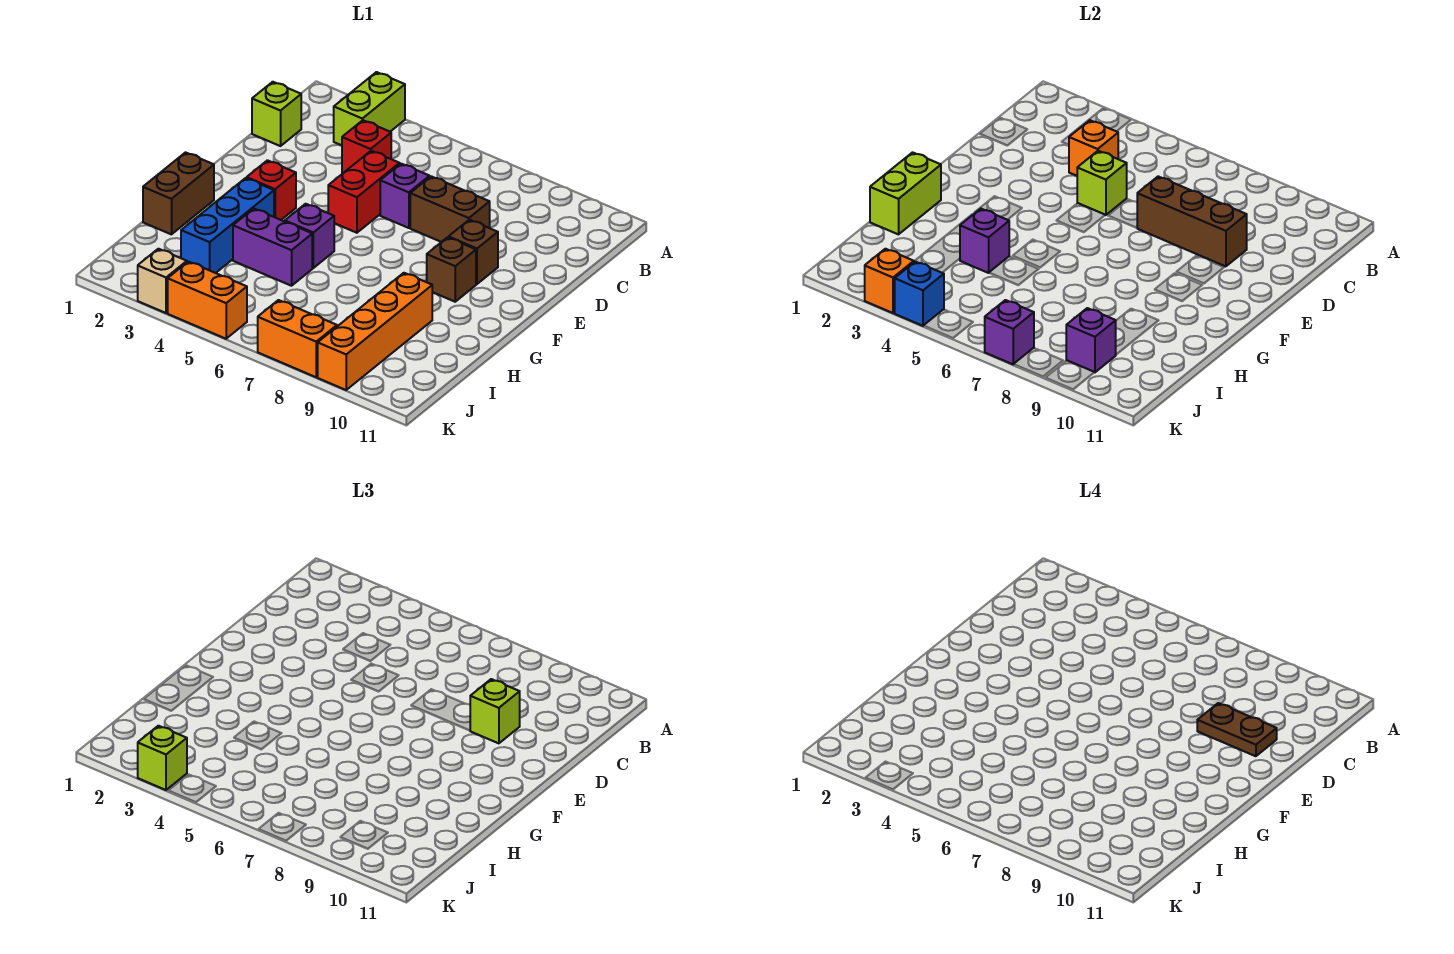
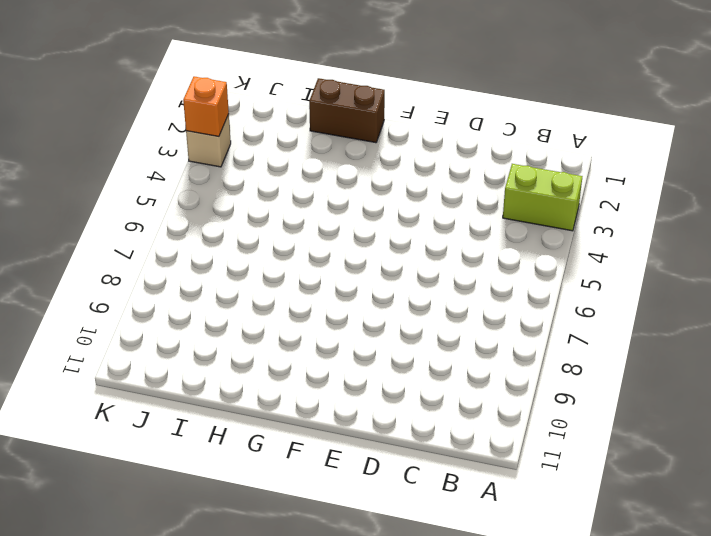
none -> lime 1x1 brick [252,82,301,146]
none -> red 1x1 brick [342,120,391,173]
none -> red 1x2 brick [328,151,400,233]

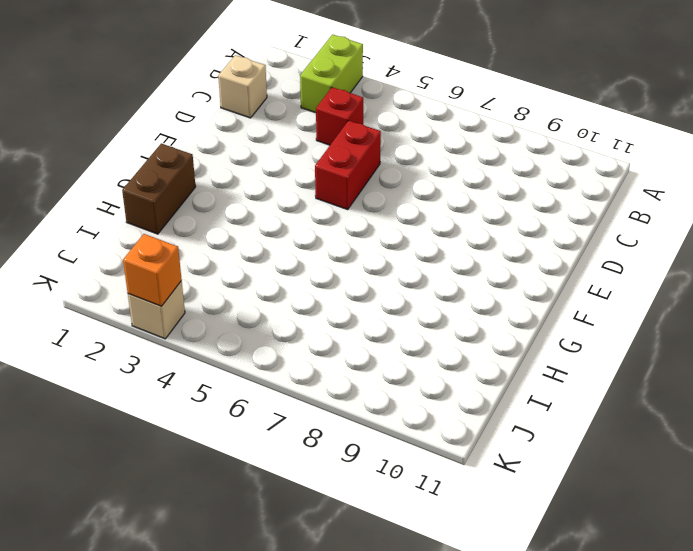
tan 1x1 brick [218,55,267,118] -> lime 1x1 brick [252,82,301,146]
none -> purple 1x1 brick [380,164,430,228]
none -> brown 1x2 brick [410,176,490,242]
none -> brown 1x1 brick [449,220,498,284]

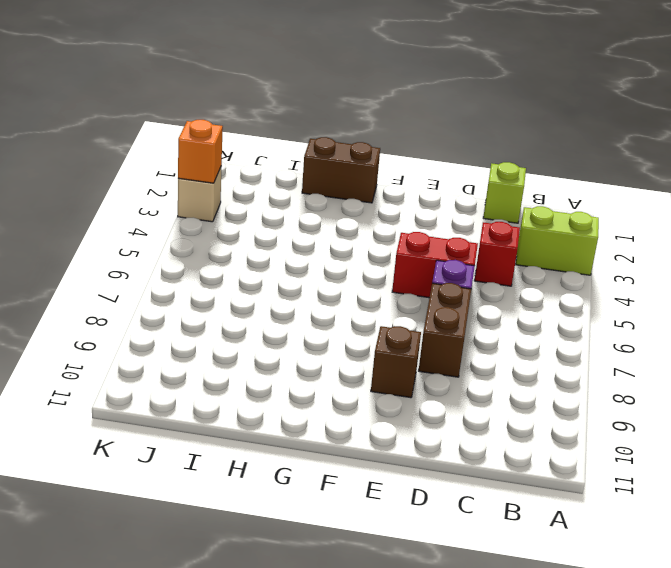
none -> red 1x1 brick [247,160,296,220]
none -> brown 1x1 brick [427,237,476,302]
none -> blue 1x3 brick [181,178,274,273]

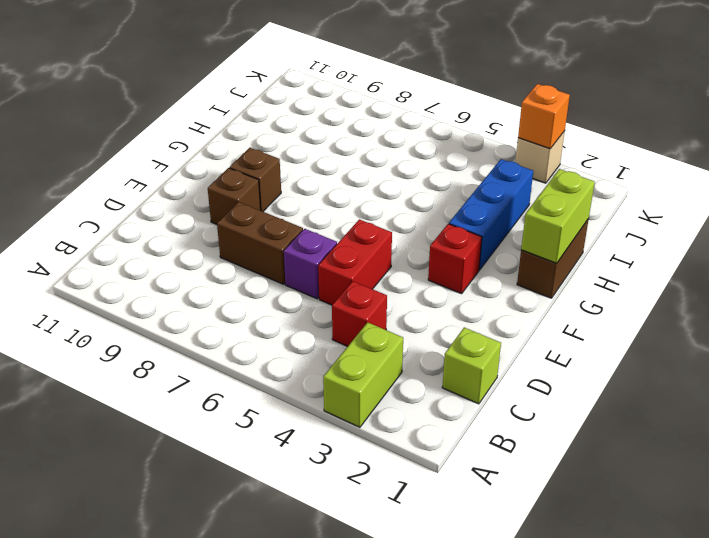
none -> purple 1x1 brick [285,204,334,268]
none -> purple 1x2 brick [233,209,312,286]
none -> orange 1x4 brick [318,273,432,390]

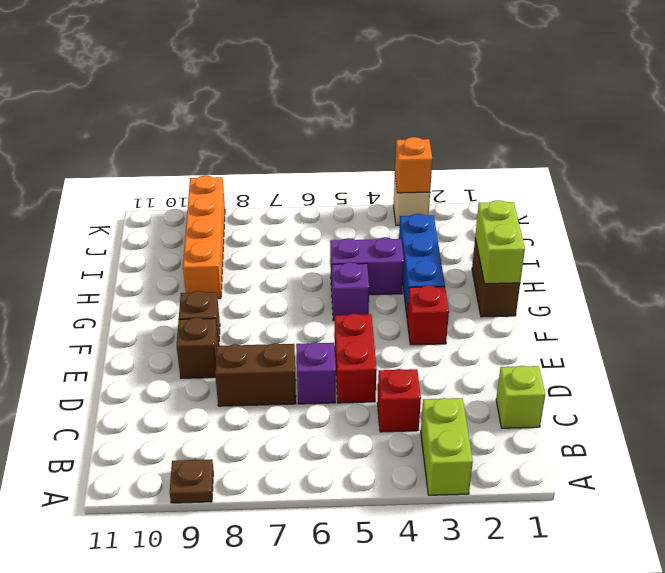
brown 1x1 plate [170,459,213,503] -> none
none -> orange 1x2 brick [168,262,247,339]
none -> orange 1x2 brick [258,300,337,377]
none -> orange 1x1 brick [1069,120,1118,176]

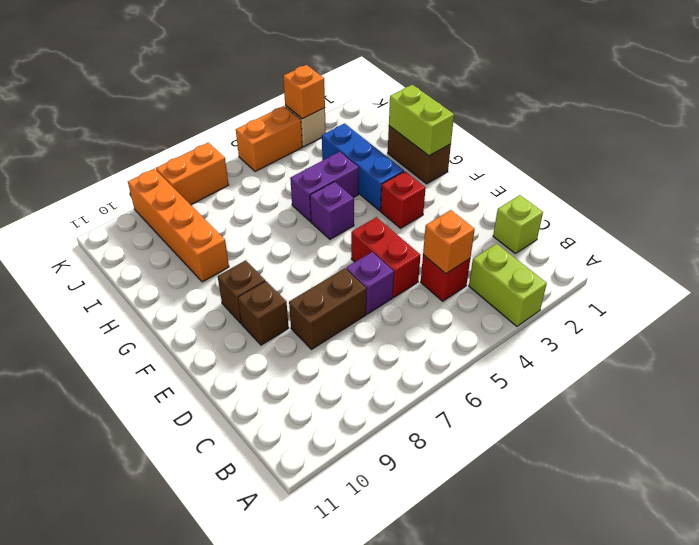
none -> lime 1x1 brick [1077,151,1127,215]
none -> brown 1x3 brick [1137,176,1247,266]
none -> purple 1x1 brick [960,209,1009,273]

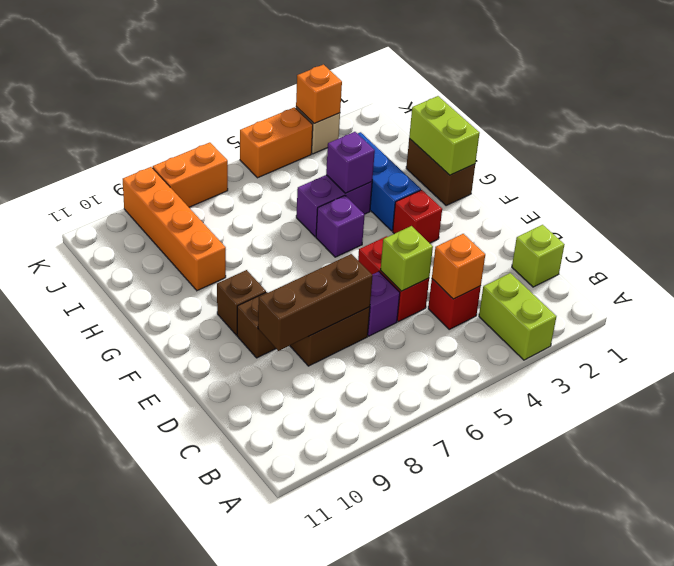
none -> purple 1x1 brick [1066,308,1116,372]
none -> blue 1x1 brick [895,262,944,326]
none -> purple 1x1 brick [985,300,1034,364]

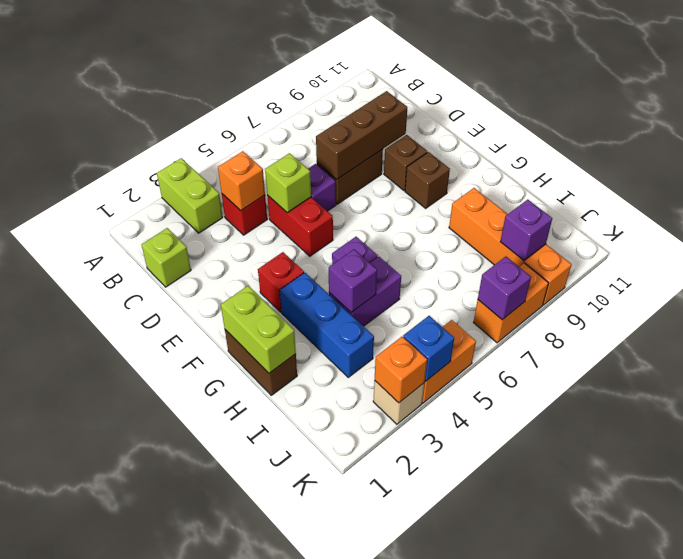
none -> lime 1x1 brick [470,679,520,743]
none -> lime 1x1 brick [138,726,187,790]
none -> brown 1x2 plate [1197,703,1277,756]

